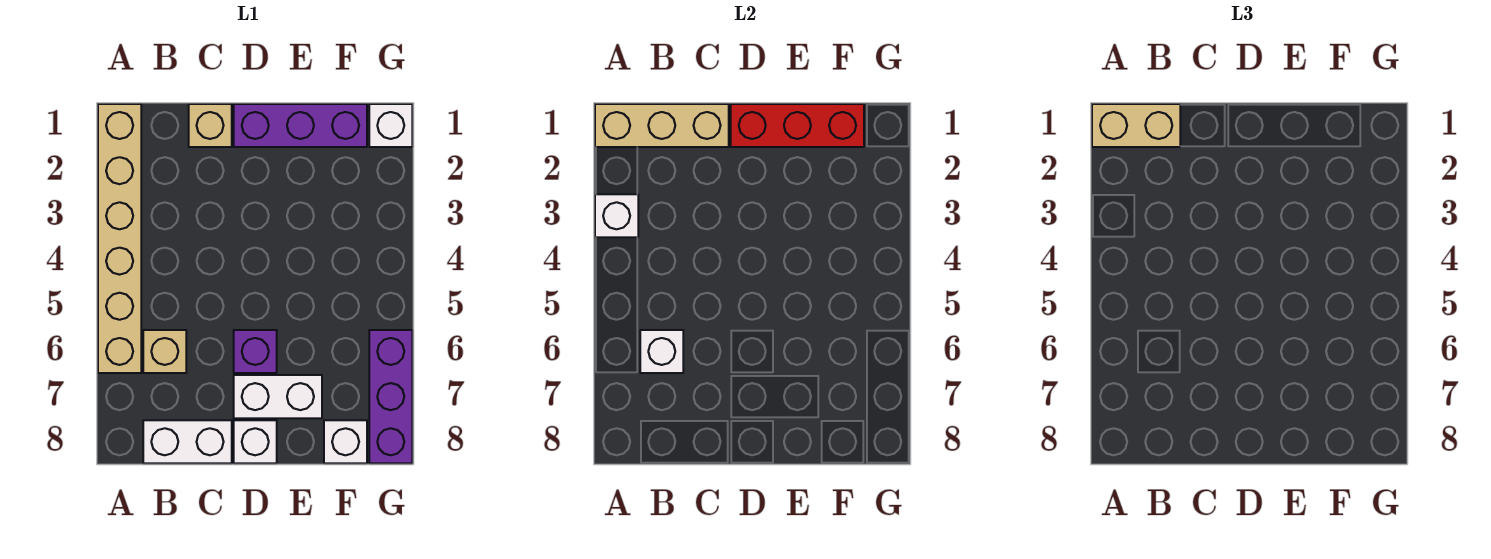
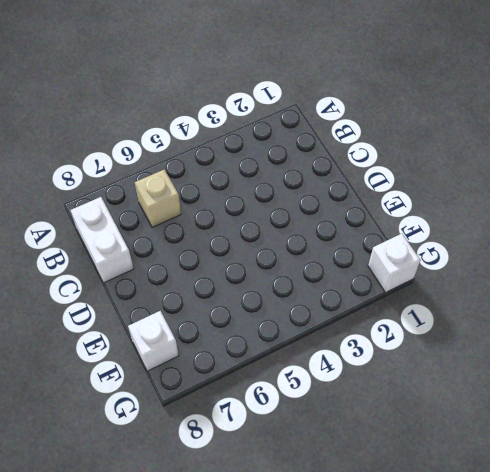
none -> tan 1x6 brick [98,104,141,373]
none -> tan 1x1 brick [189,104,232,147]
none -> purple 1x3 brick [234,104,367,147]

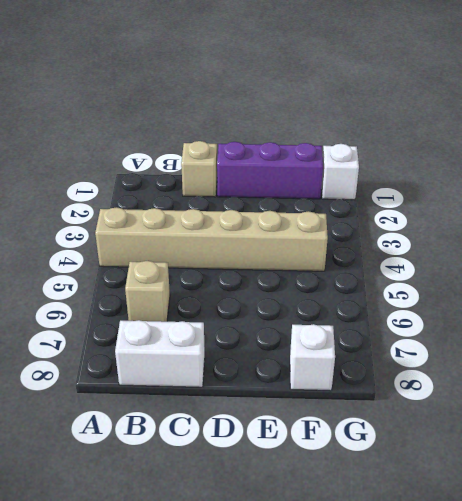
tan 1x6 brick [95,207,328,271] -> tan 1x6 brick turned to [98,104,141,373]
none -> purple 1x1 brick [234,330,277,373]
none -> white 1x2 brick [234,375,322,418]
none -> white 1x1 brick [234,420,277,463]

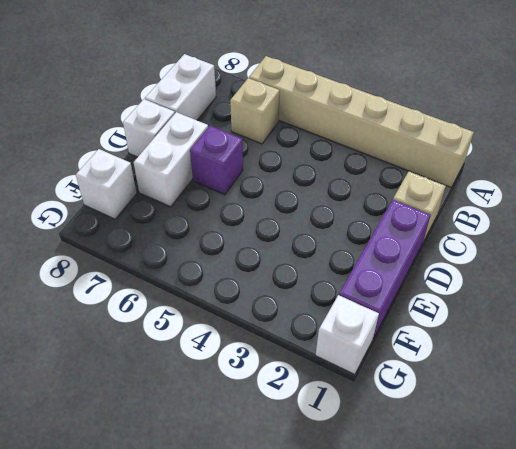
none -> purple 1x3 brick [369,330,412,463]
none -> tan 1x3 brick [595,104,729,147]
none -> white 1x1 brick [595,194,638,237]

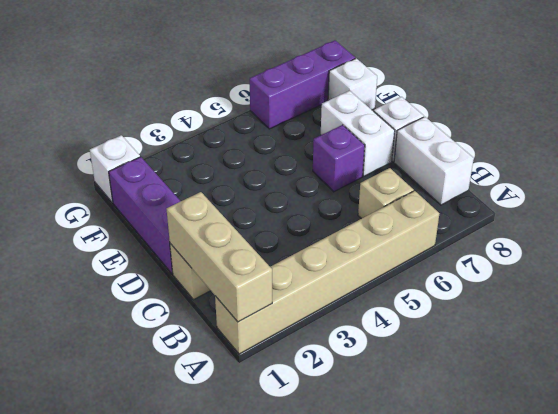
none -> white 1x1 brick [595,194,638,237]
none -> white 1x1 brick [640,330,683,373]
none -> red 1x3 brick [731,104,864,147]

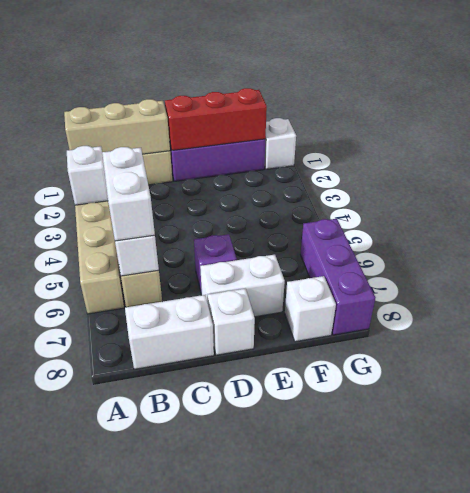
white 1x2 brick [102,147,155,241] -> none
none -> tan 1x2 brick [1092,104,1180,147]

